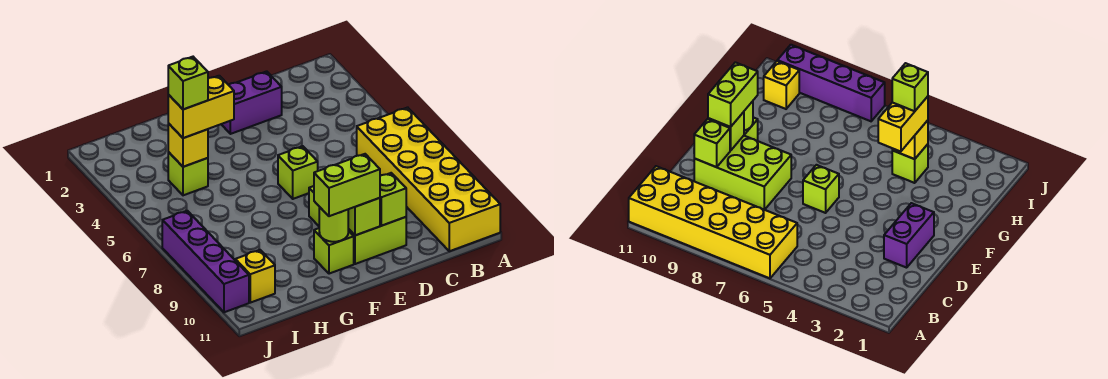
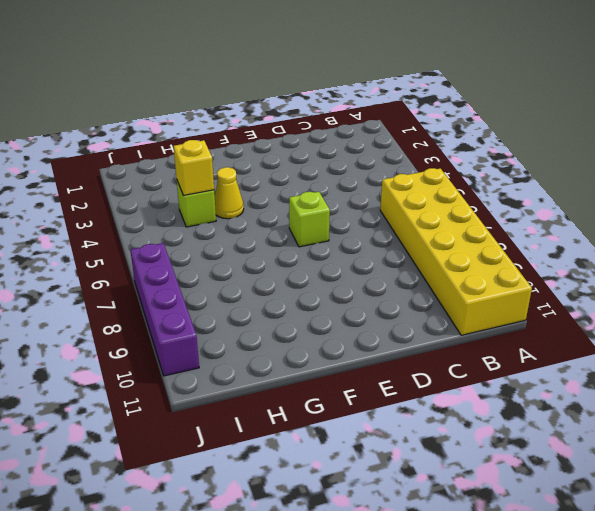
yellow 1x1 cone [215,167,244,219] -> none
none -> purple 1x2 brick [221,71,282,134]
none -> lime 2x3 brick [309,186,406,264]
none -> lime 1x1 brick [314,228,354,274]

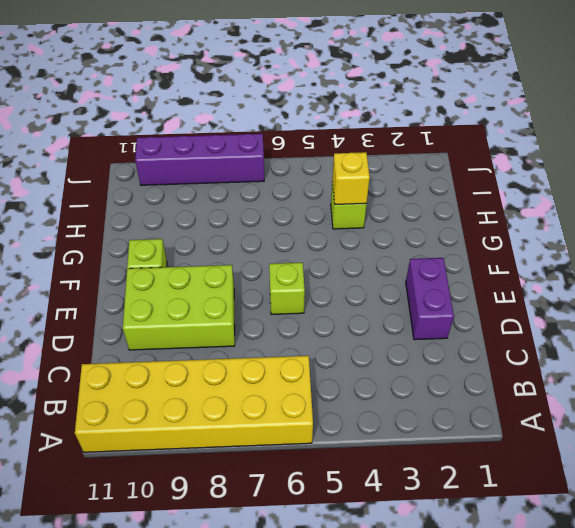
none -> yellow 1x1 brick [235,250,275,303]
none -> lime 1x1 brick [380,173,406,226]
none -> lime 1x1 brick [348,198,380,235]

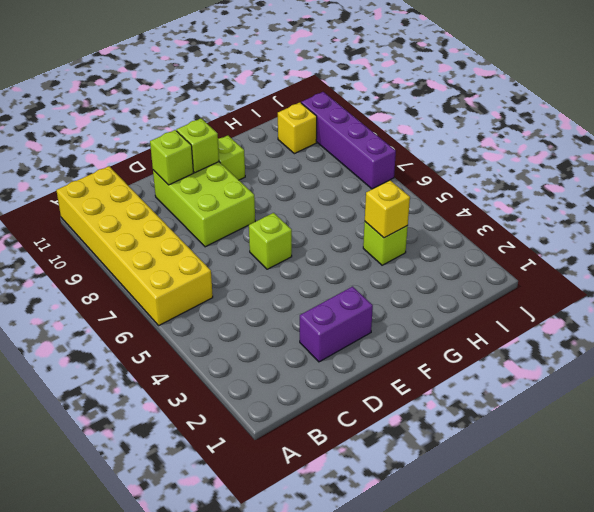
none -> lime 1x1 round brick [319,207,348,242]
none -> lime 1x2 brick [314,154,380,216]
none -> yellow 1x2 brick [168,76,234,138]

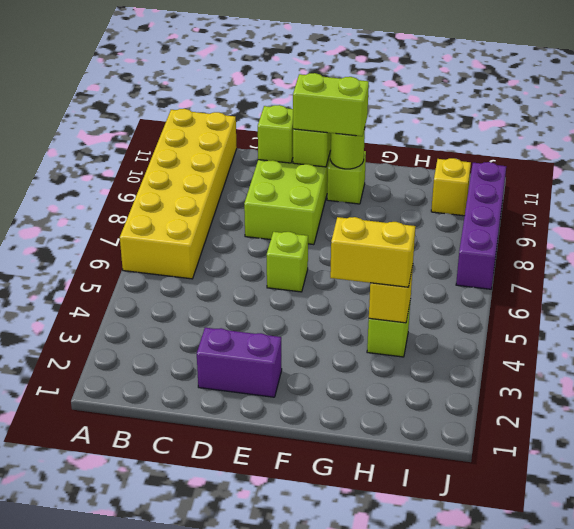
none -> lime 1x1 brick [168,57,208,109]

